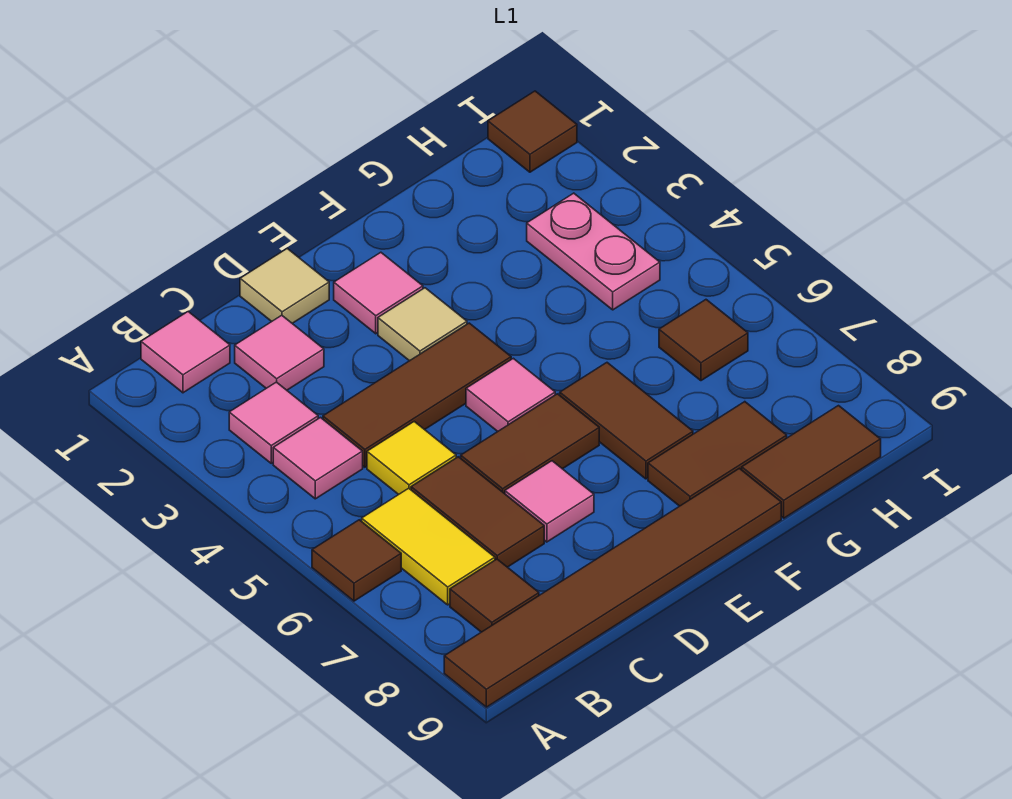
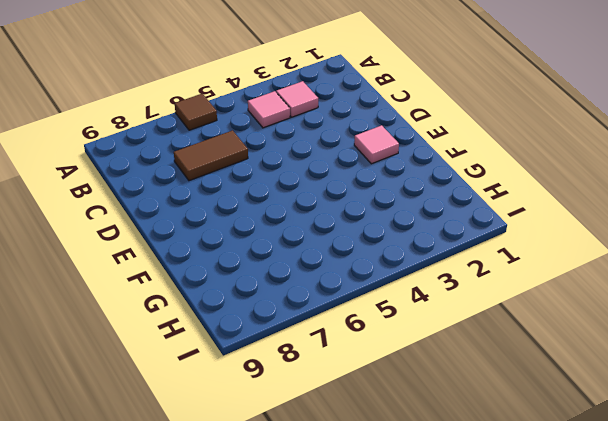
none -> brown 1x6 tile [444,468,781,707]
none -> pink 1x1 tile [141,312,230,393]
none -> yellow 1x2 tile [362,488,495,605]

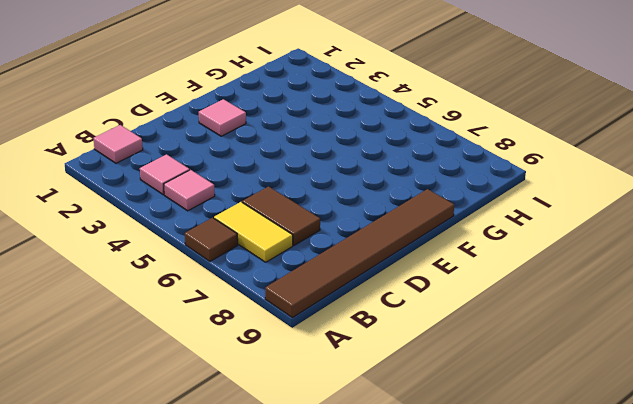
none -> brown 1x1 tile [450,559,539,632]
none -> pink 1x1 tile [235,315,324,390]
none -> brown 1x3 tile [323,323,511,467]

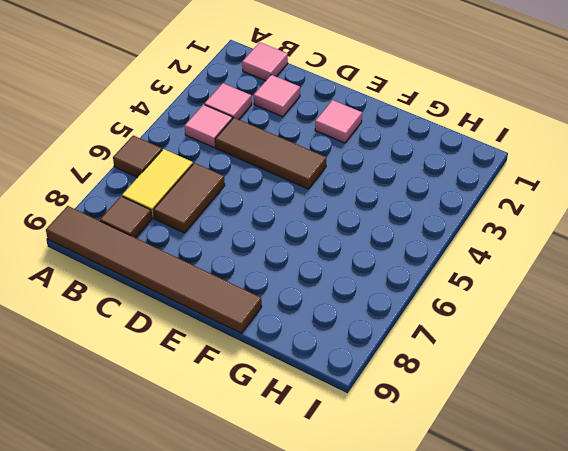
none -> yellow 1x1 tile [367,422,456,495]
none -> tan 1x1 tile [240,248,329,323]
none -> brown 1x2 tile [461,394,599,494]

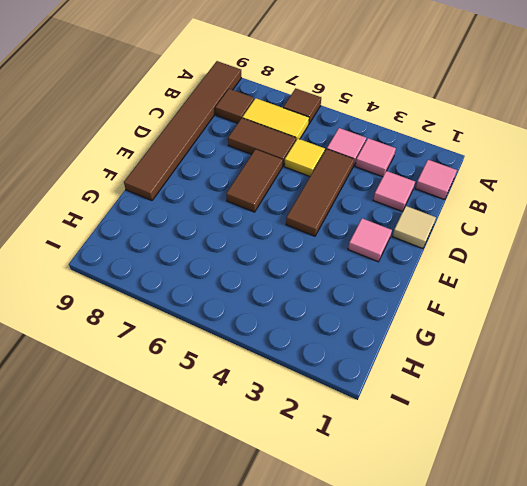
none -> pink 1x1 tile [505,461,594,542]
none -> tan 1x1 tile [378,288,467,361]
none -> pink 1x1 tile [466,358,555,432]

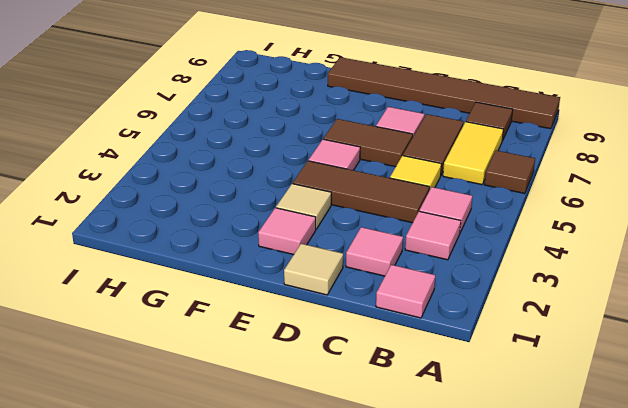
none -> brown 1x2 tile [560,363,693,479]
none -> brown 1x2 tile [648,402,787,506]
none -> brown 1x2 tile [742,406,881,518]

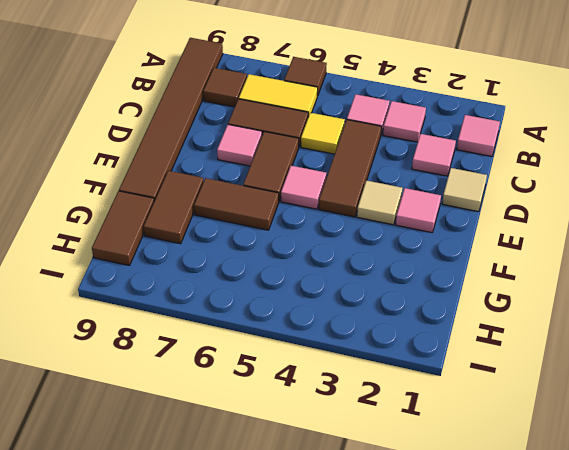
none -> pink 1x2 plate [527,193,660,310]
none -> brown 1x1 tile [659,300,748,381]
none -> brown 1x1 tile [488,91,577,172]

